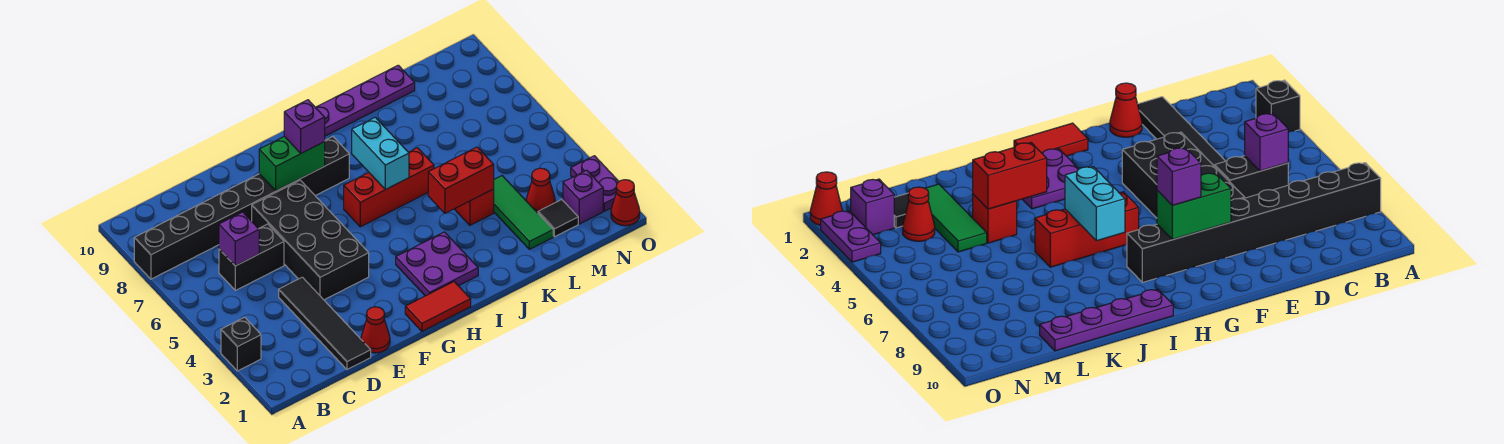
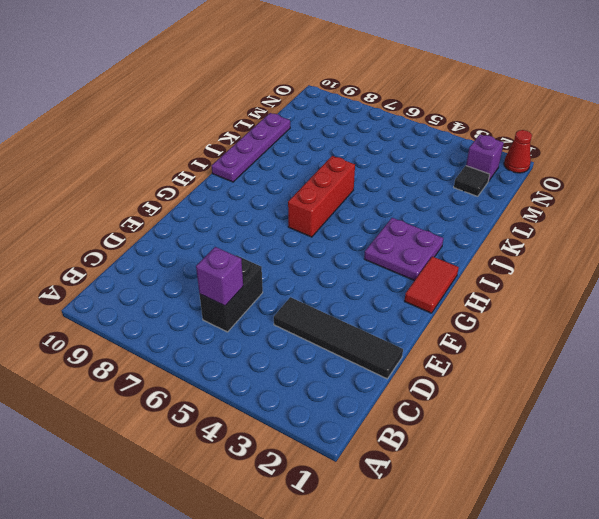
none -> black 1x1 brick [221,317,261,371]
none -> black 1x8 brick [134,137,349,279]
none -> red 1x1 cone [361,307,390,353]

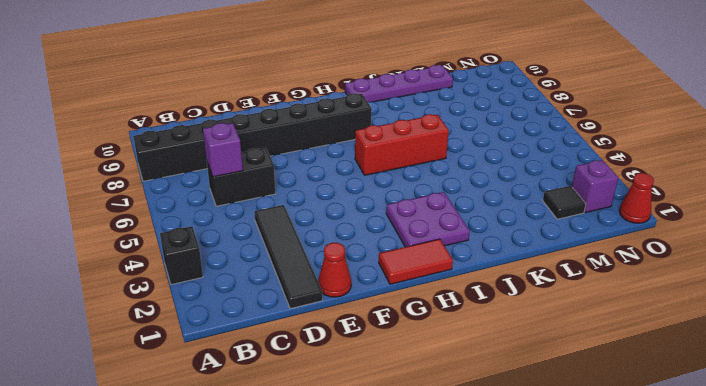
none -> black 2x4 brick [252,180,369,300]
none -> red 1x1 brick [455,189,494,225]
none -> green 1x3 tile [494,176,553,249]

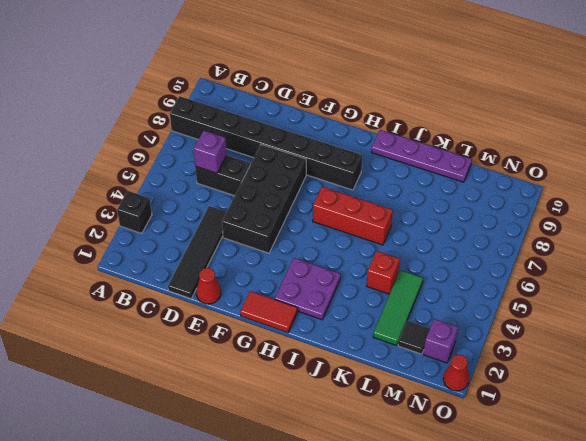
none -> red 1x1 cone [526,168,555,213]
none -> purple 1x2 plate [571,156,619,211]
none -> green 1x2 brick [259,136,325,191]

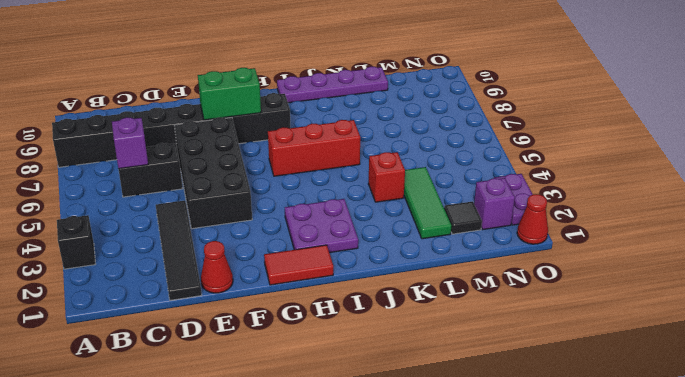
none -> red 1x1 cone [526,168,555,213]
none -> cyan 1x2 brick [352,117,409,190]
none -> red 1x2 brick [428,147,494,213]

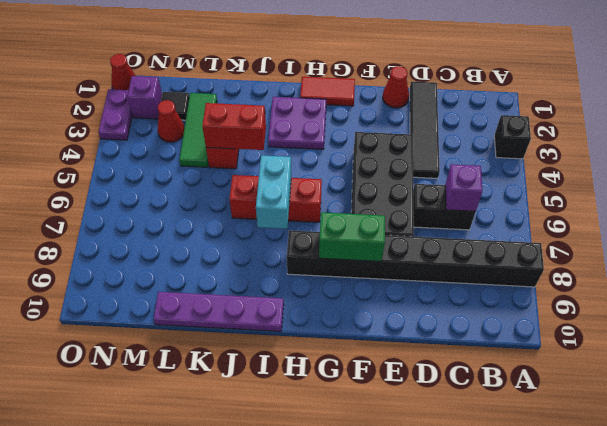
none -> purple 1x1 brick [284,100,325,153]

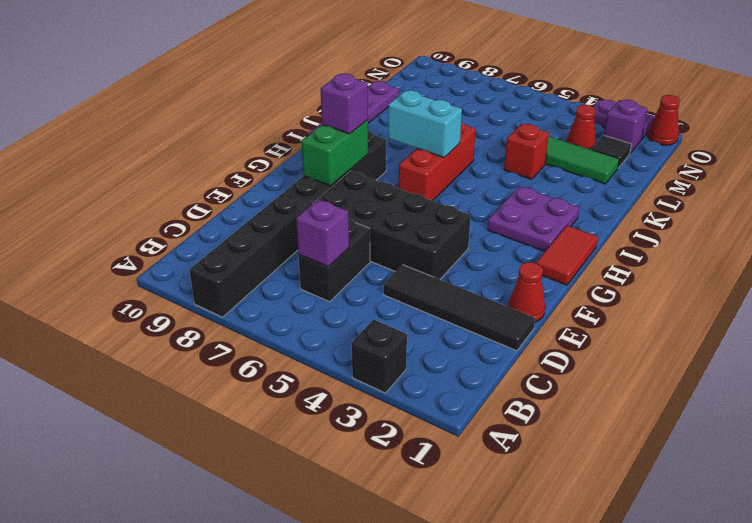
none -> red 1x2 brick [428,147,494,213]

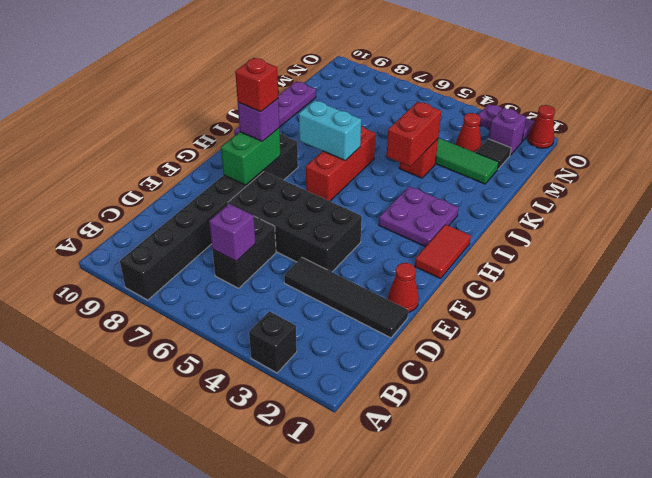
red 1x1 brick [235,58,278,112] -> none

